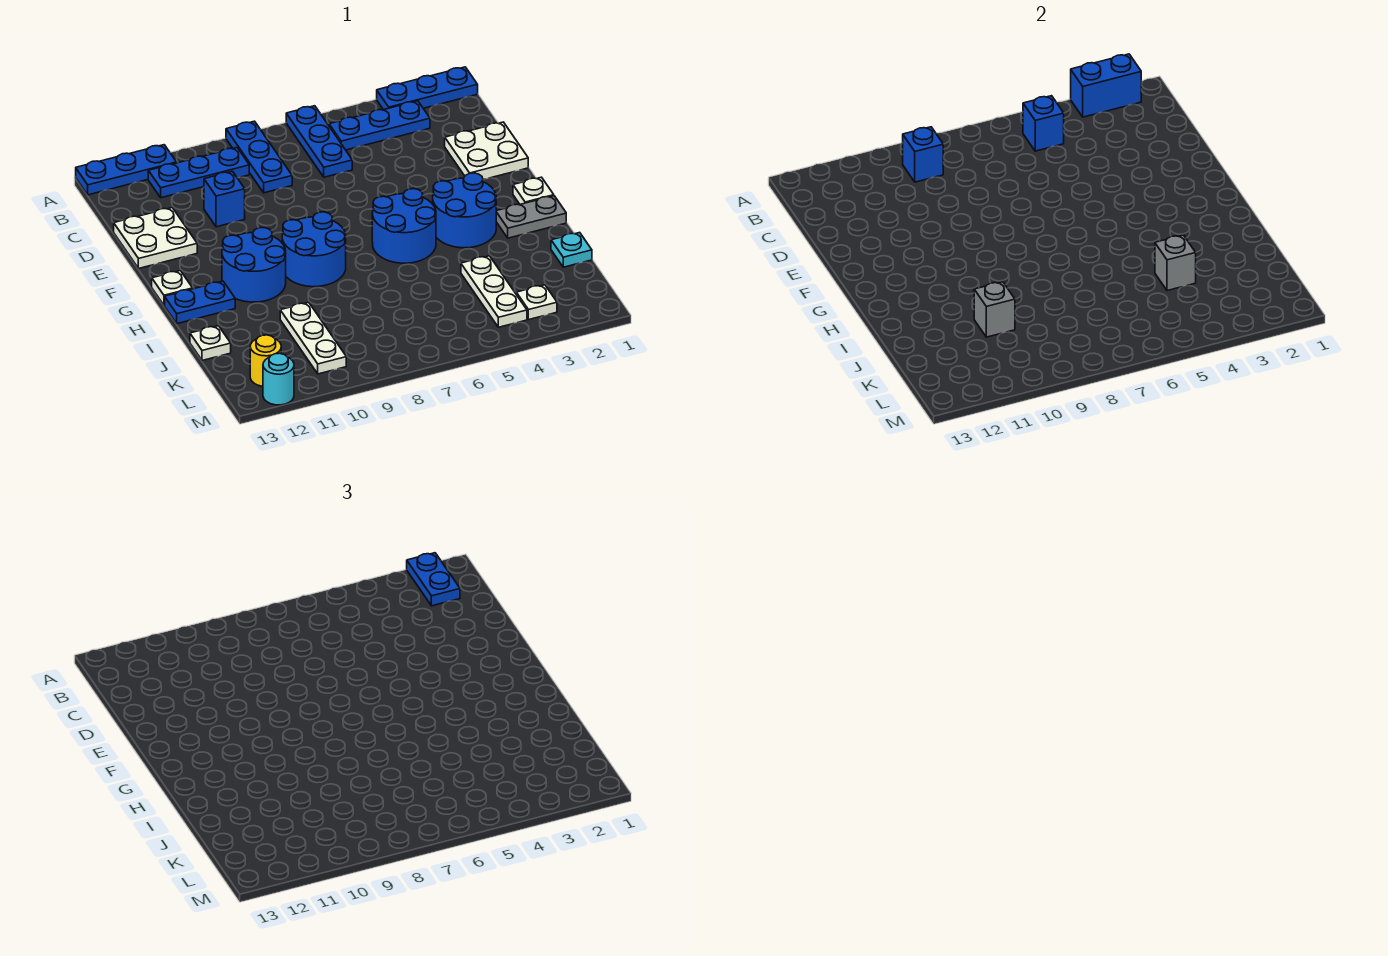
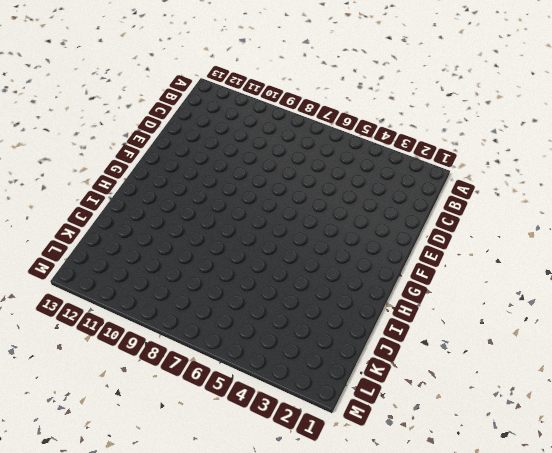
none -> blue 1x3 plate [377,67,478,110]
none -> blue 1x3 plate [286,106,352,177]
none -> blue 1x3 plate [226,121,292,193]
none -> blue 1x3 plate [76,145,177,195]

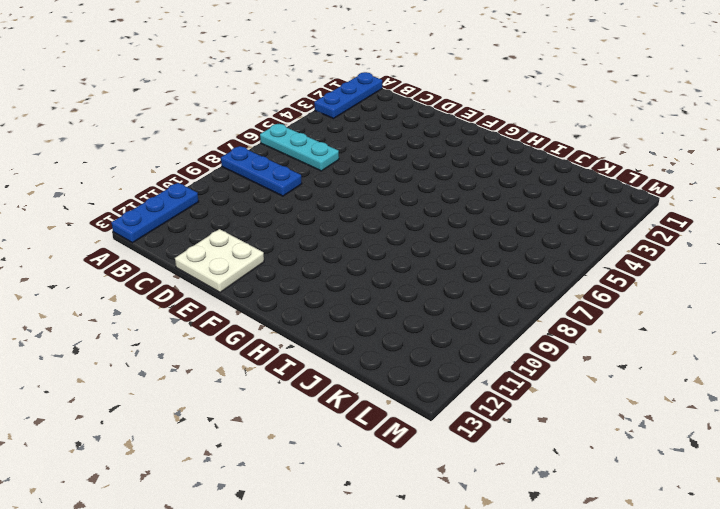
cyan 1x3 plate [260,124,339,171] -> blue 1x3 plate [286,106,352,177]
none -> blue 1x3 plate [329,101,430,150]
none -> blue 1x3 plate [148,148,249,198]
none -> white 2x2 plate [445,122,528,180]
none -> blue 1x1 brick [204,171,245,227]

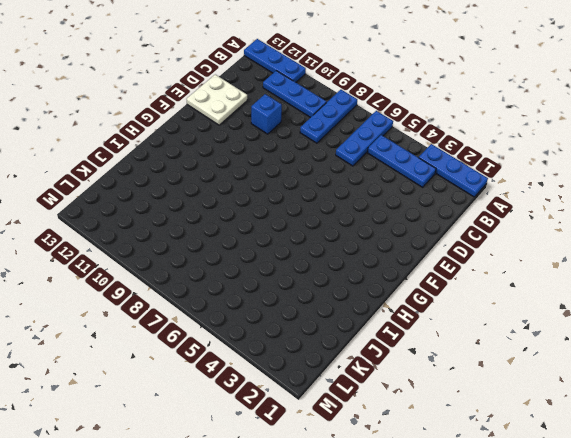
none -> white 2x2 plate [445,122,528,180]
none -> white 1x1 plate [513,177,554,204]
none -> blue 2x2 round brick [433,173,496,248]
none -> blue 2x2 round brick [372,189,436,263]

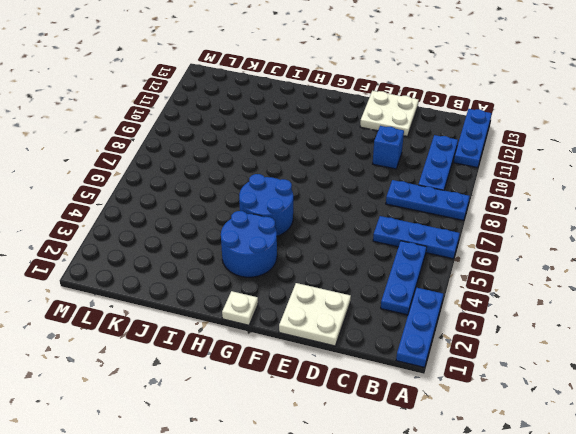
none -> blue 2x2 round brick [282,212,346,287]
none -> blue 2x2 round brick [222,228,286,302]
none -> white 1x1 plate [152,271,193,305]
none -> grey 1x2 plate [496,196,566,238]

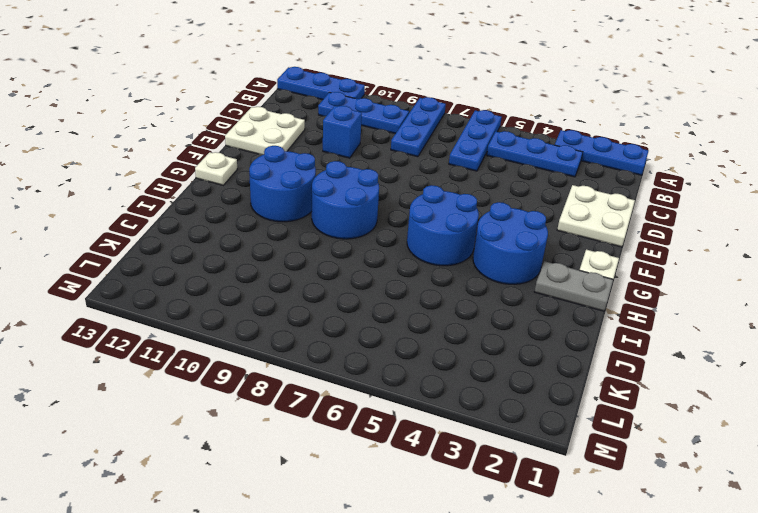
none -> blue 1x2 plate [165,281,235,324]
none -> cyan 1x1 plate [551,233,592,267]
none -> white 1x3 plate [461,256,527,327]
none -> white 1x3 plate [280,302,346,374]

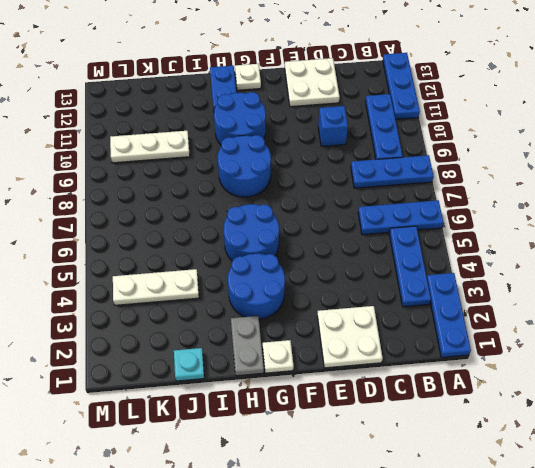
none -> white 1x1 plate [190,326,231,360]
none -> white 1x1 plate [516,285,557,320]
none -> yellow 1x1 round brick [250,335,281,386]
none -> cyan 1x1 round brick [263,353,294,405]

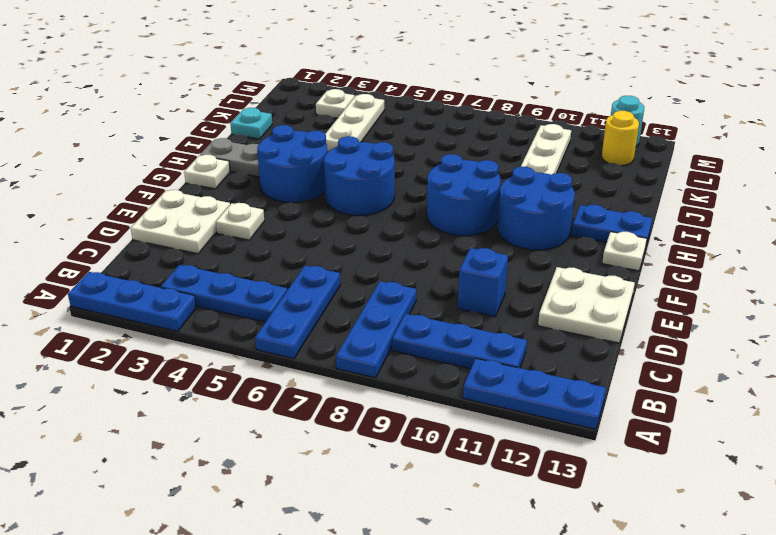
white 1x1 plate [216,203,264,240] -> white 1x1 plate moved to [190,326,231,360]
none -> blue 1x2 brick [1071,54,1141,117]
none -> blue 1x1 brick [1023,96,1064,151]
none -> blue 1x1 brick [903,127,943,182]
none -> grey 1x1 brick [1155,235,1196,291]

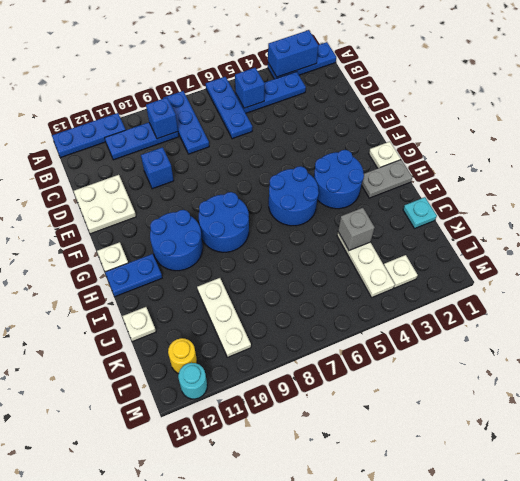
none -> white 2x2 plate [445,122,528,180]
none -> grey 1x1 brick [974,282,1015,337]
none -> blue 1x2 plate [407,553,460,606]

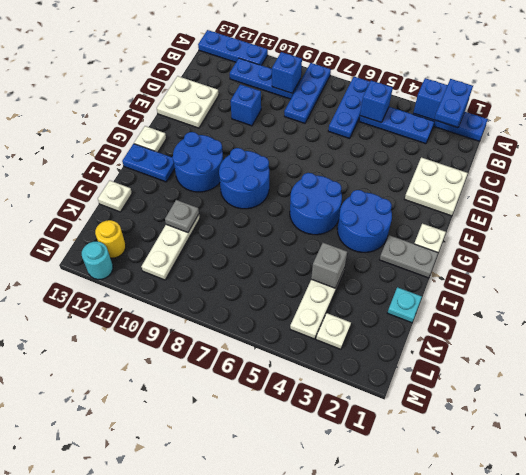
grey 1x1 plate [165,200,199,232] -> grey 1x1 brick [974,282,1015,337]

